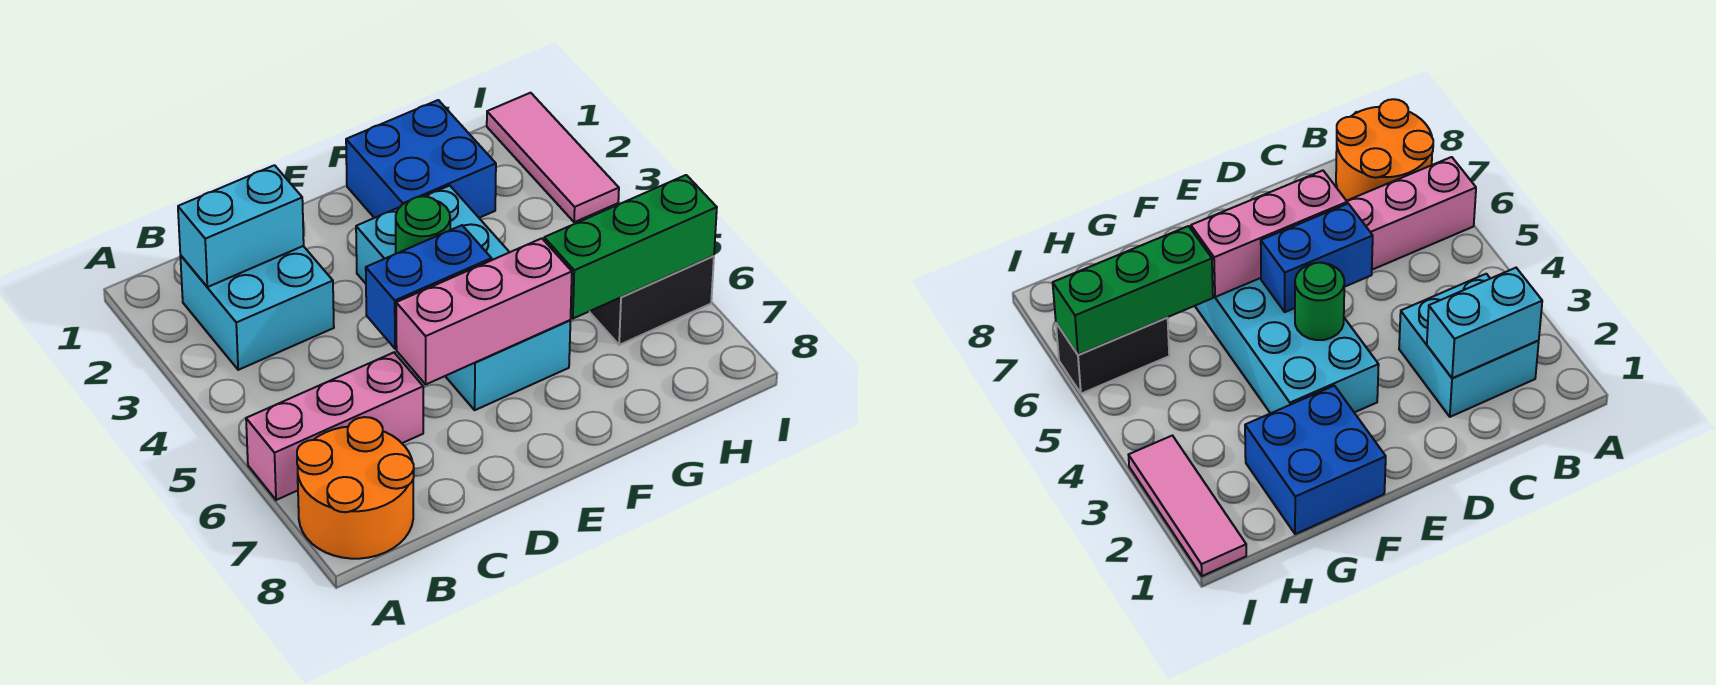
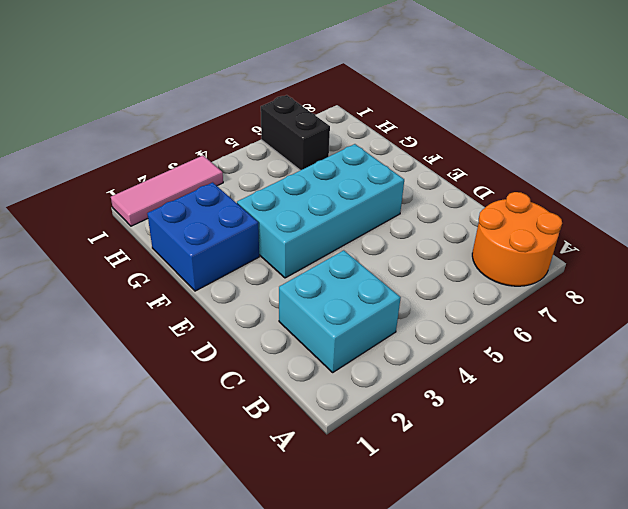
none -> pink 1x3 brick [246,352,423,500]
none -> cyan 1x2 brick [178,165,304,287]
none -> blue 1x2 brick [366,225,492,349]

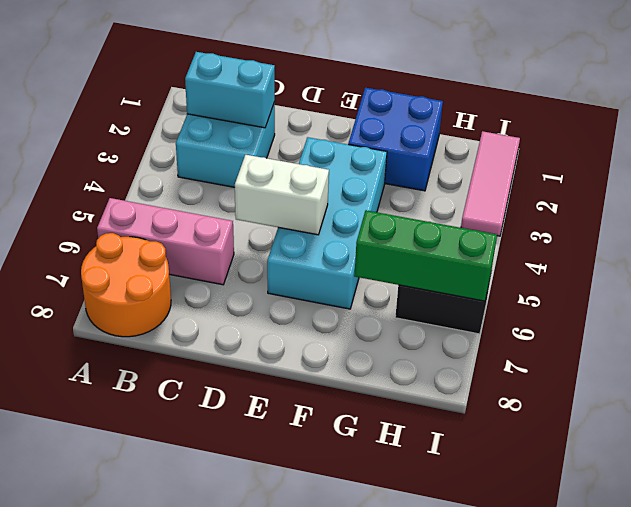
white 1x2 brick [235,155,329,235] -> blue 1x2 brick [366,225,492,349]
none -> pink 1x3 brick [396,238,572,384]
none -> green 1x1 round brick [396,196,450,254]

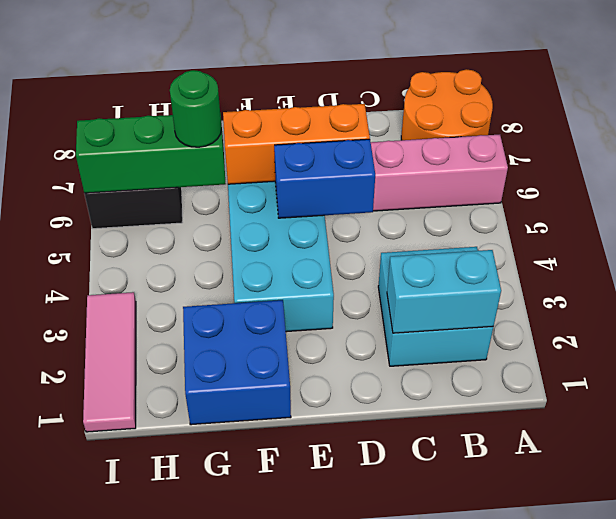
orange 1x3 brick [223,104,370,184] -> pink 1x3 brick [396,238,572,384]
green 1x1 round brick [170,70,221,147] -> green 1x1 round brick moved to [396,196,450,254]

